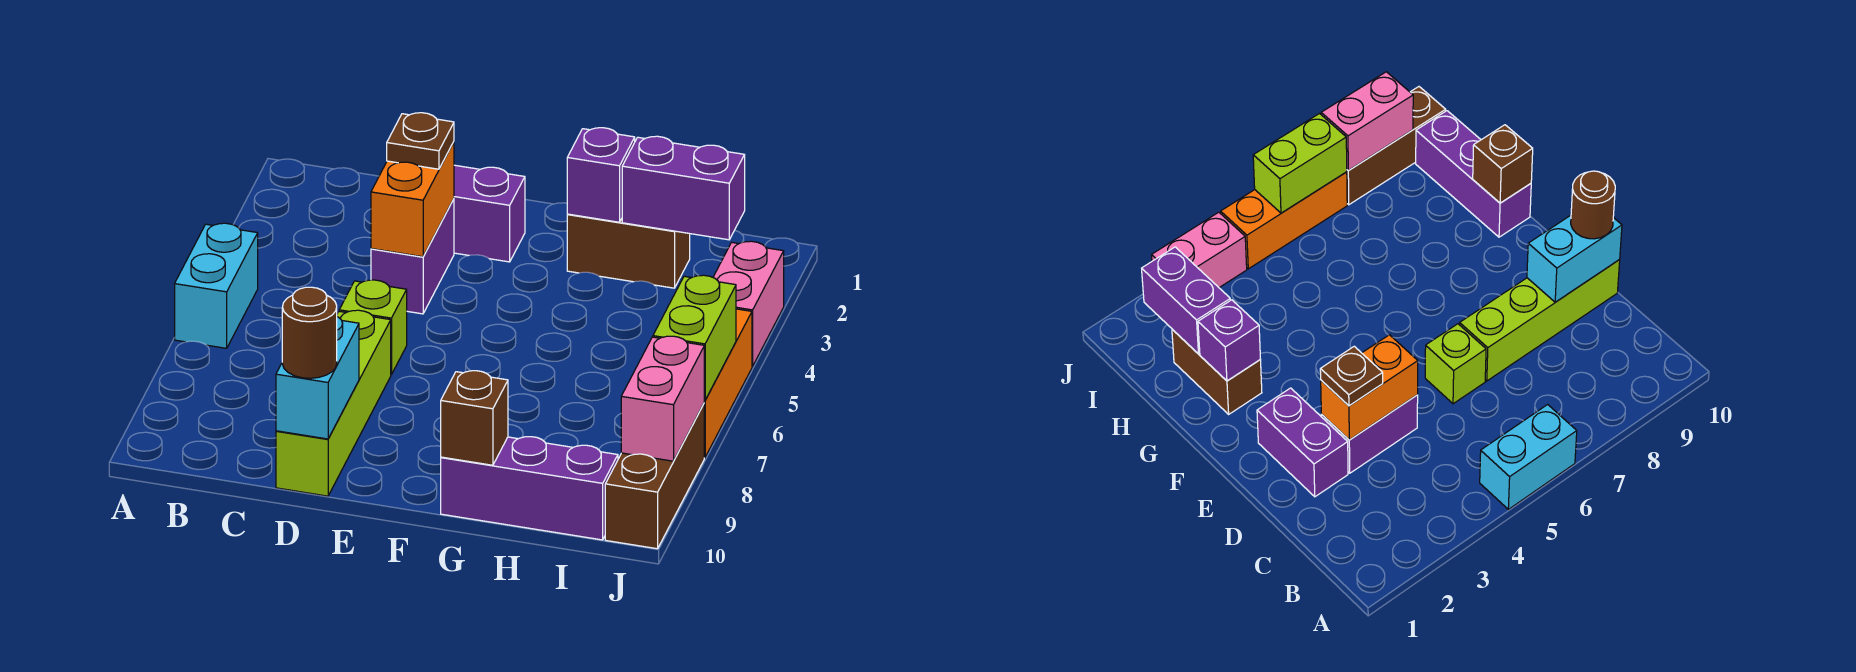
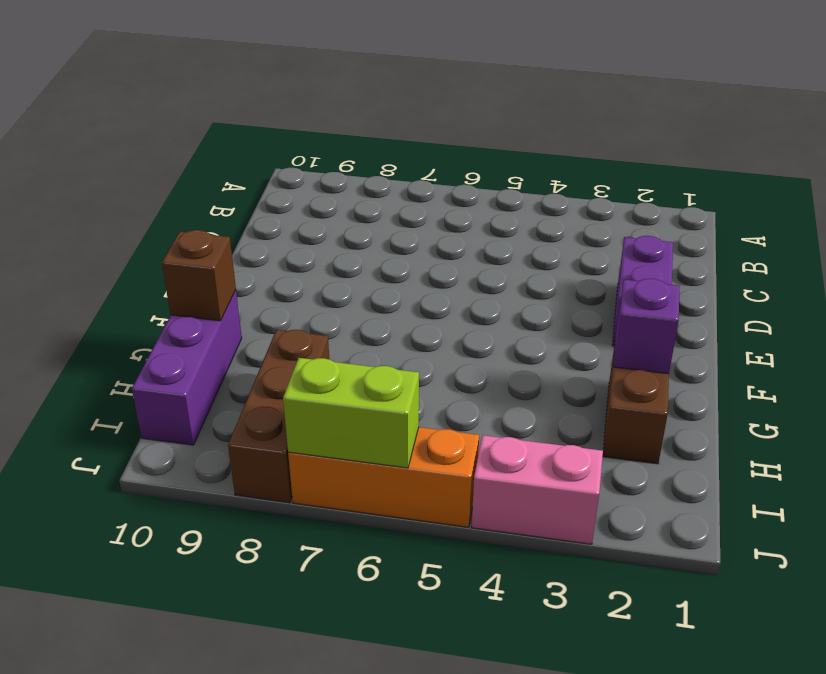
brown 1x3 brick [228,330,329,503] -> brown 1x3 brick turned to [605,404,704,549]
none -> cyan 1x2 brick [175,223,258,348]
none -> purple 1x2 brick [371,199,454,314]
none -> lime 1x1 brick [339,280,407,375]

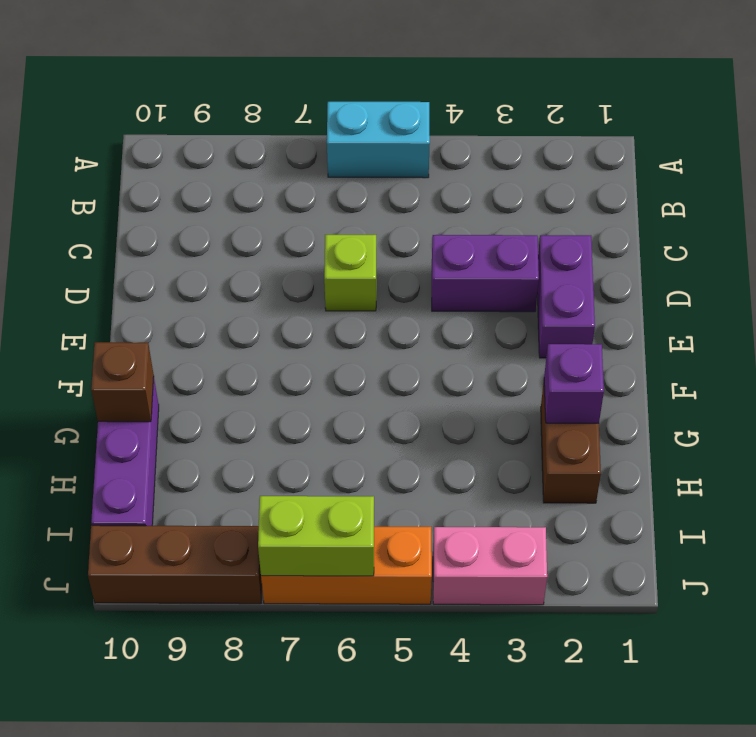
none -> lime 1x4 brick [276,310,391,496]
none -> orange 1x2 brick [371,142,454,257]
none -> cyan 1x2 brick [276,317,359,439]

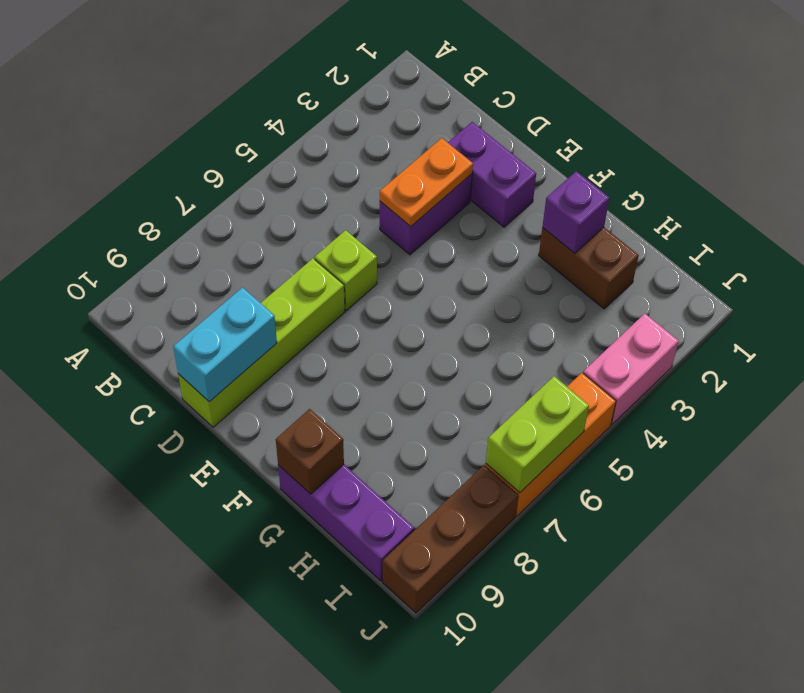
orange 1x2 plate [380,138,473,226] -> orange 1x2 brick [371,142,454,257]
none -> cyan 1x2 brick [175,223,258,348]
none -> purple 1x2 brick [622,136,745,240]
none -> pink 1x2 brick [621,336,704,461]

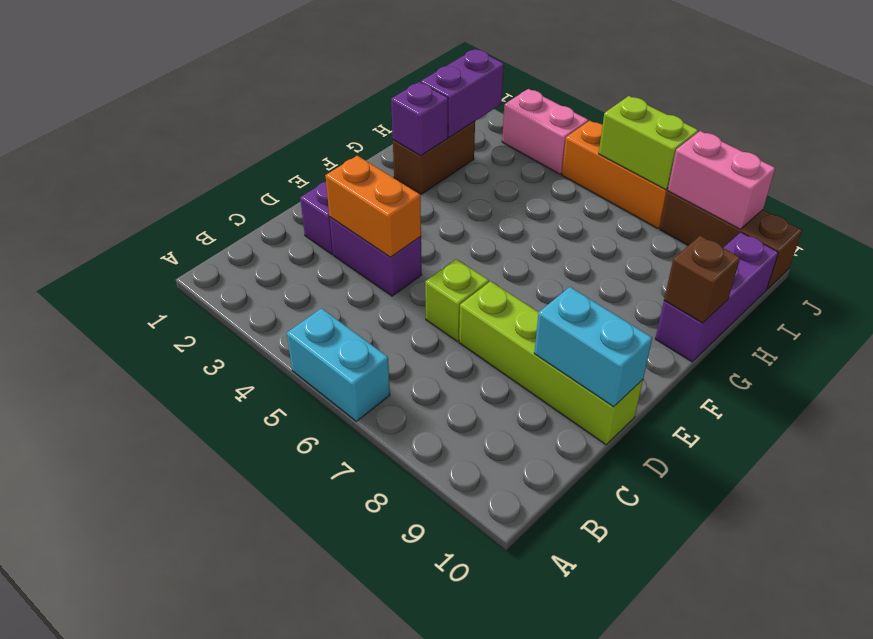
none -> brown 1x1 plate [387,113,454,169]
none -> brown 1x1 round brick [282,287,337,378]

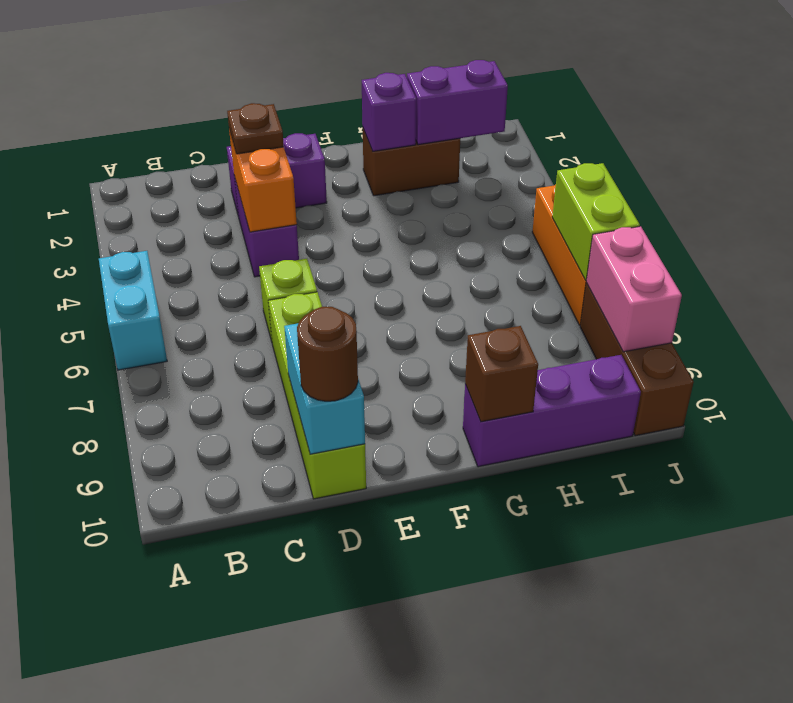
none -> pink 1x2 brick [713,241,784,366]

